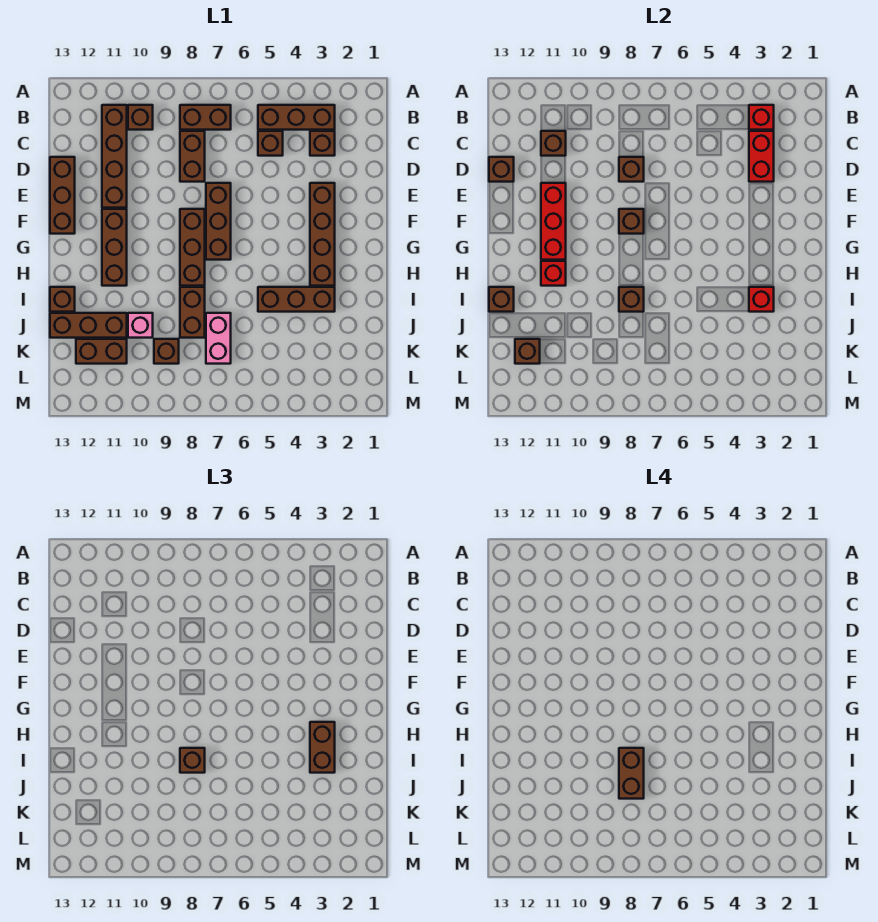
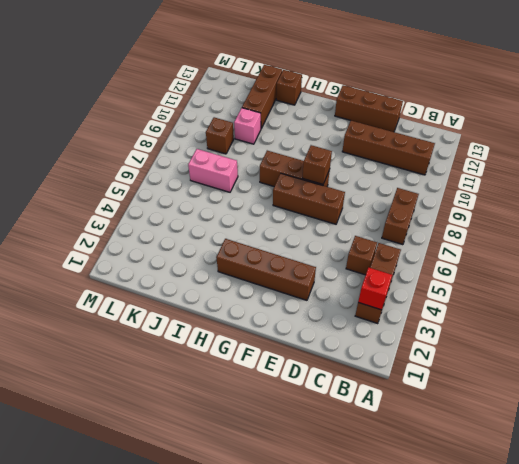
none -> brown 1x1 brick [128,105,153,130]
none -> brown 1x1 brick [310,131,335,156]
none -> brown 1x2 brick [180,131,205,182]
none -> brown 1x3 brick [102,209,127,286]

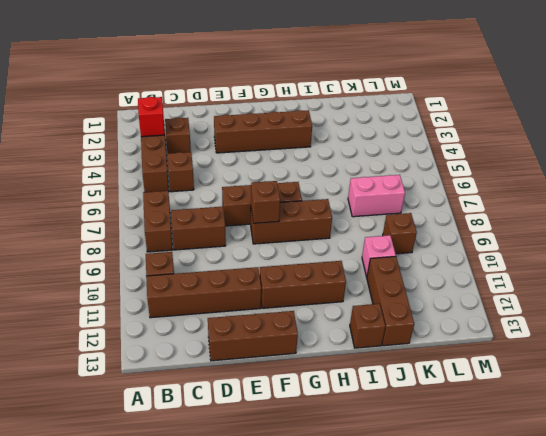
none -> brown 1x3 brick [258,287,335,312]
none -> brown 1x2 brick [180,287,205,338]
none -> brown 1x2 brick [76,339,127,364]
none -> red 1x2 brick [749,131,774,182]

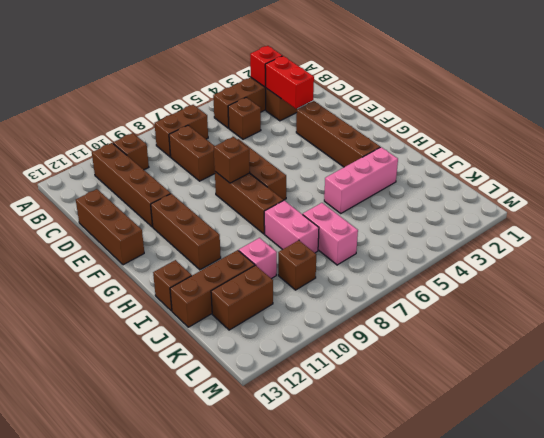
pink 1x3 brick [324,147,398,213] -> brown 1x3 brick [258,287,335,312]
pink 1x2 brick [264,200,319,253] -> brown 1x2 brick [180,287,205,338]
none -> brown 1x1 brick [541,131,566,156]
none -> brown 1x1 brick [619,157,644,182]
none -> brown 1x1 brick [489,157,514,182]
none -> red 1x3 brick [541,183,566,260]

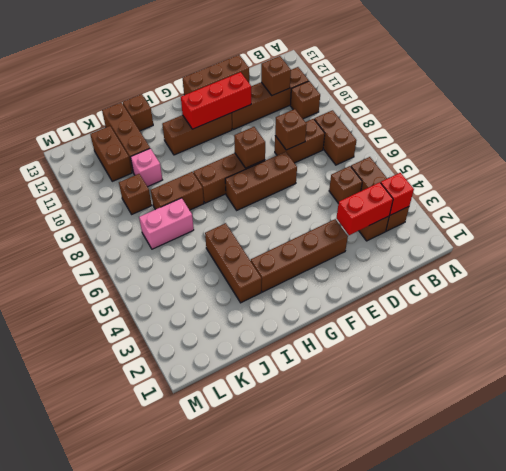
none -> brown 1x1 brick [489,157,514,182]
none -> red 1x1 brick [541,261,566,286]
none -> red 1x1 brick [749,287,774,312]
none -> brown 1x1 brick [619,287,644,312]

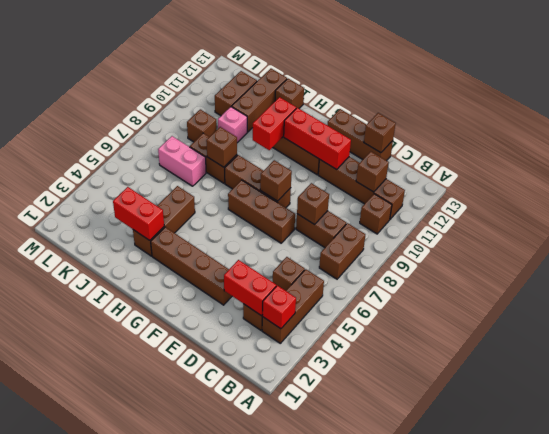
red 1x2 brick [253,97,296,150] -> red 1x1 brick [541,261,566,286]
red 1x2 brick [113,187,164,240] -> red 1x1 brick [749,287,774,312]
none -> brown 1x1 brick [489,287,514,312]
none -> brown 1x1 brick [515,339,540,364]
none -> brown 1x2 brick [310,722,335,773]
none -> brown 1x1 brick [180,748,205,773]

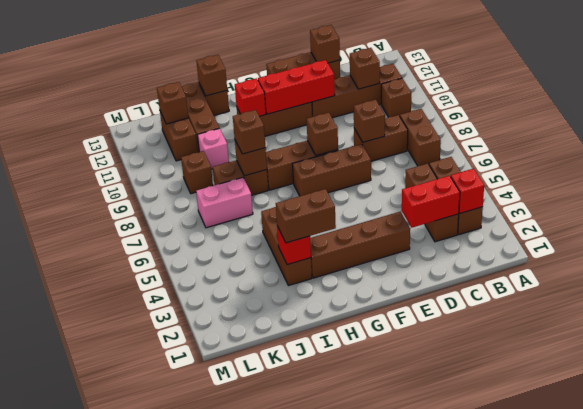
none -> brown 1x2 brick [619,748,644,799]

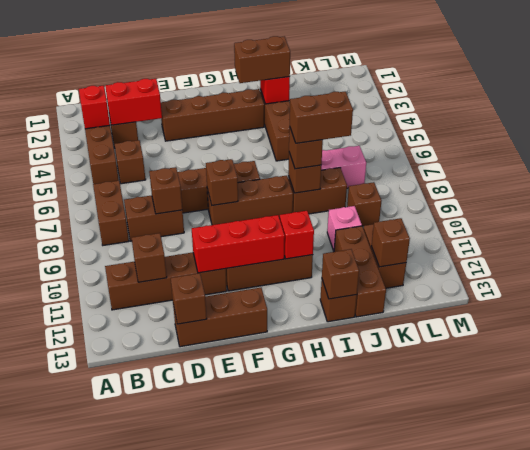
none -> brown 1x1 brick [128,105,153,130]

